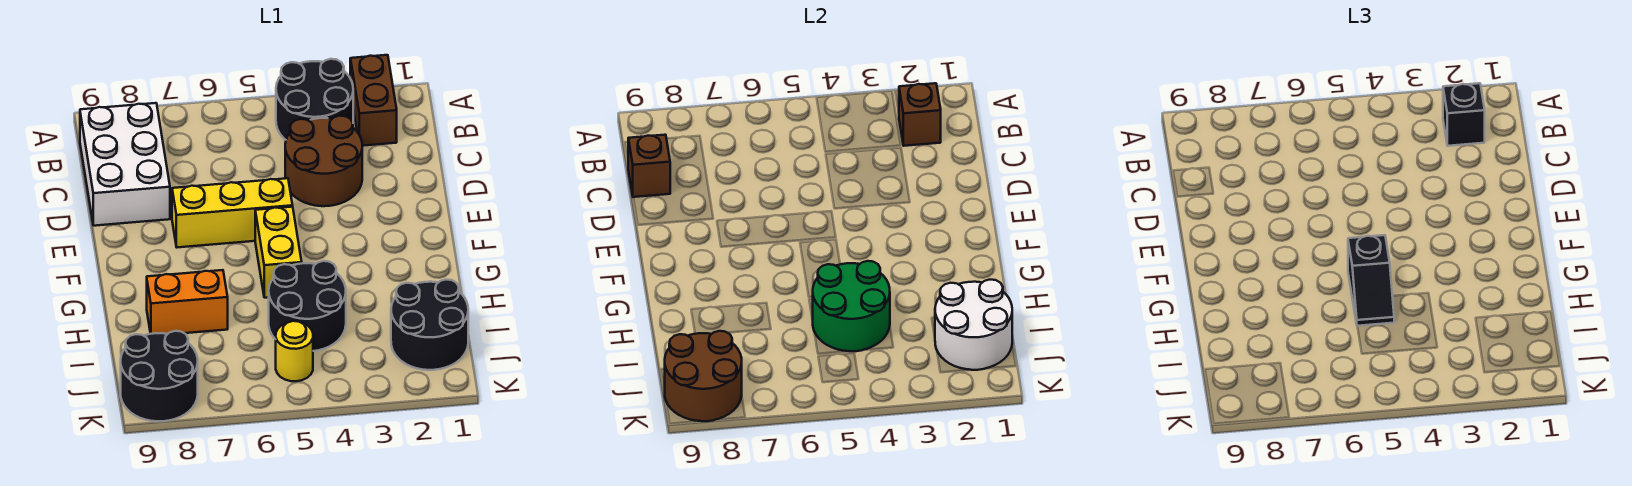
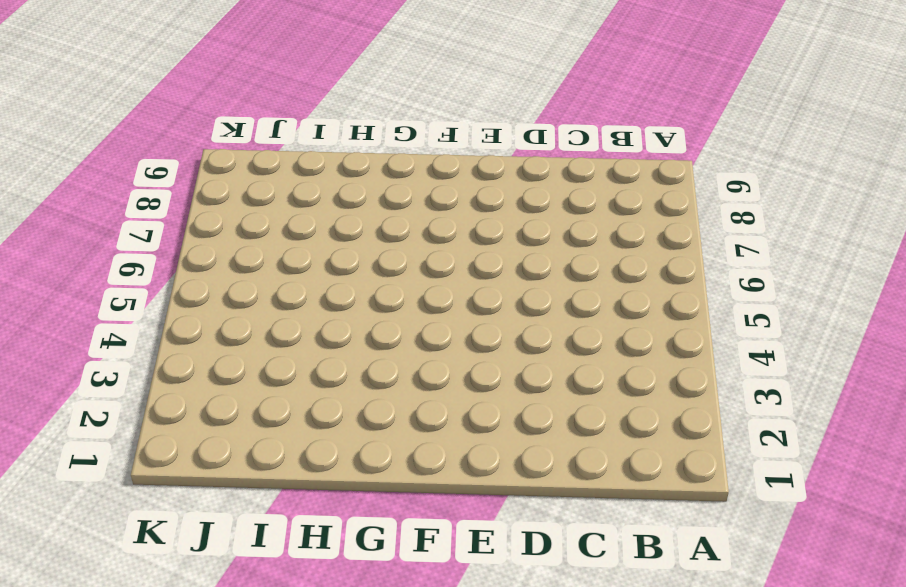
none -> brown 1x2 brick [350,55,397,146]
none -> black 2x2 round brick [276,59,353,140]
none -> white 2x3 brick [80,103,170,226]

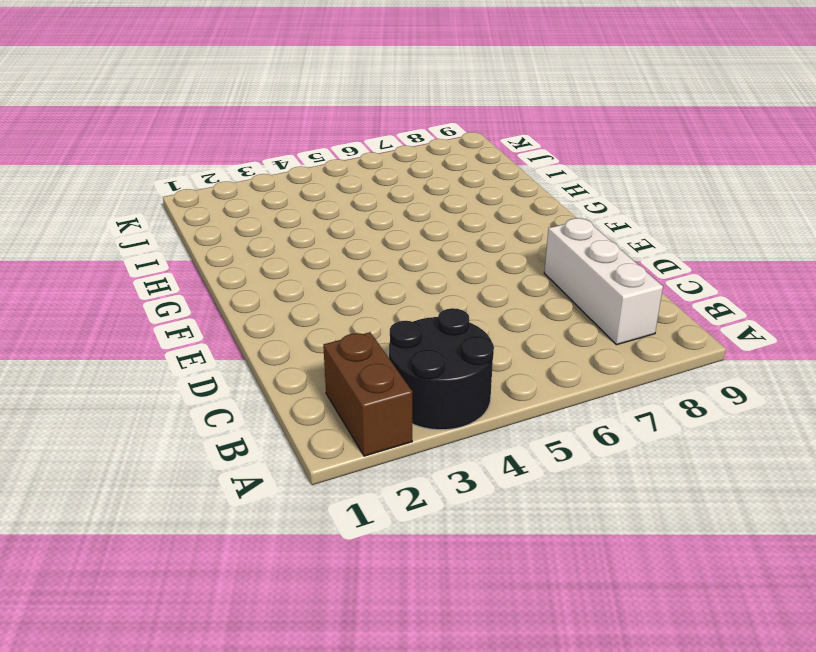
white 1x3 brick [544,218,663,345] -> white 2x3 brick [80,103,170,226]
none -> brown 2x2 round brick [285,116,362,206]
none -> yellow 1x3 brick [172,178,293,247]
none -> yellow 1x2 brick [255,207,302,298]

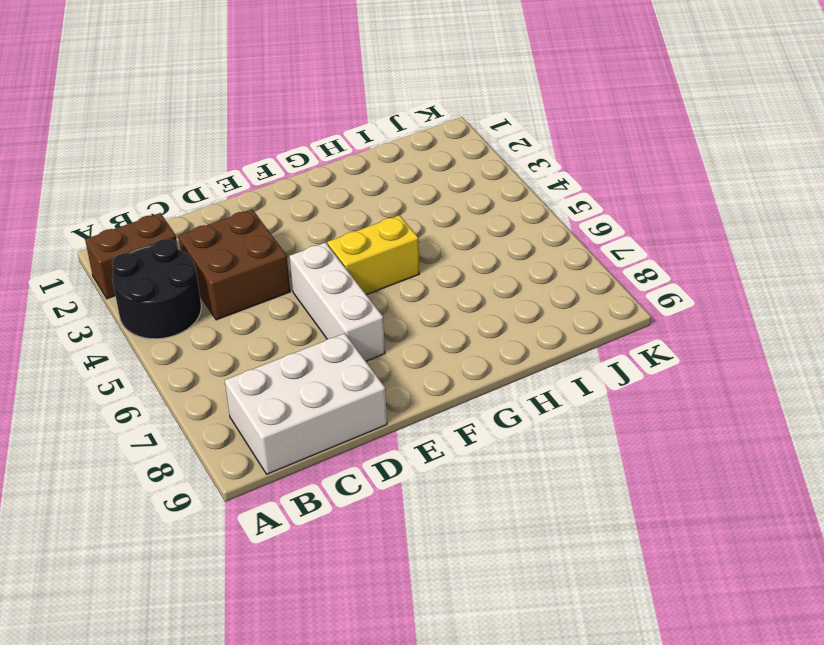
brown 2x2 brick [178,209,290,320] -> brown 2x2 round brick [285,116,362,206]
white 1x3 brick [289,242,385,361] -> yellow 1x3 brick [172,178,293,247]
none -> black 2x2 round brick [269,261,346,351]
none -> orange 1x2 brick [147,270,228,334]
none -> black 2x2 round brick [391,280,468,370]

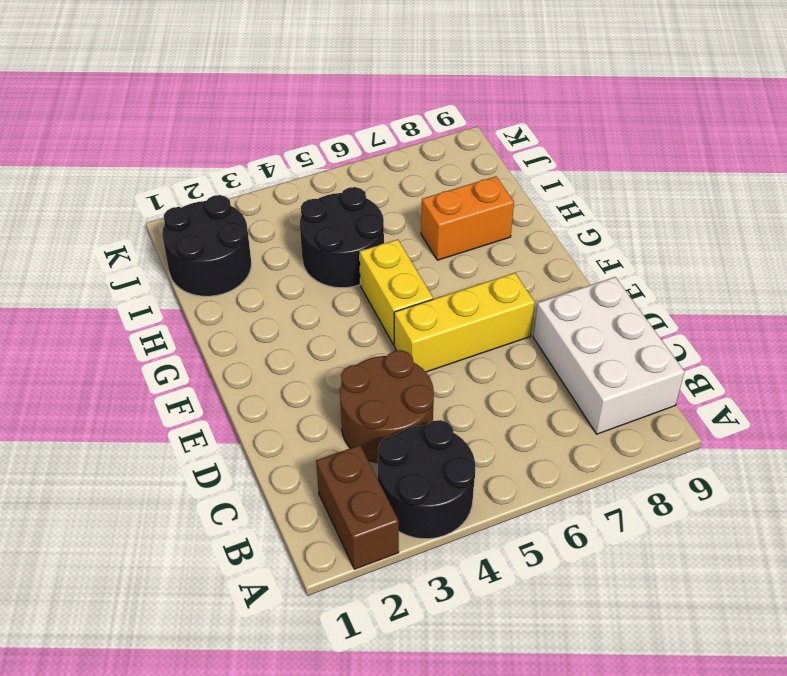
none -> yellow 1x1 round brick [276,321,313,381]
none -> black 2x2 round brick [121,331,198,421]
none -> brown 1x1 brick [899,83,941,146]

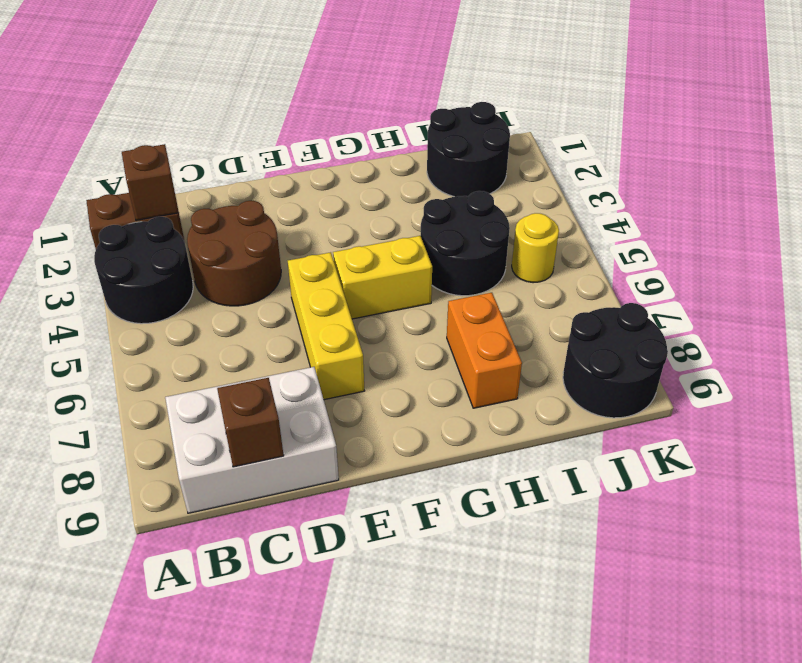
none -> green 2x2 round brick [813,261,890,351]
none -> white 2x2 round brick [935,280,1012,370]
none -> brown 2x2 round brick [664,331,742,421]

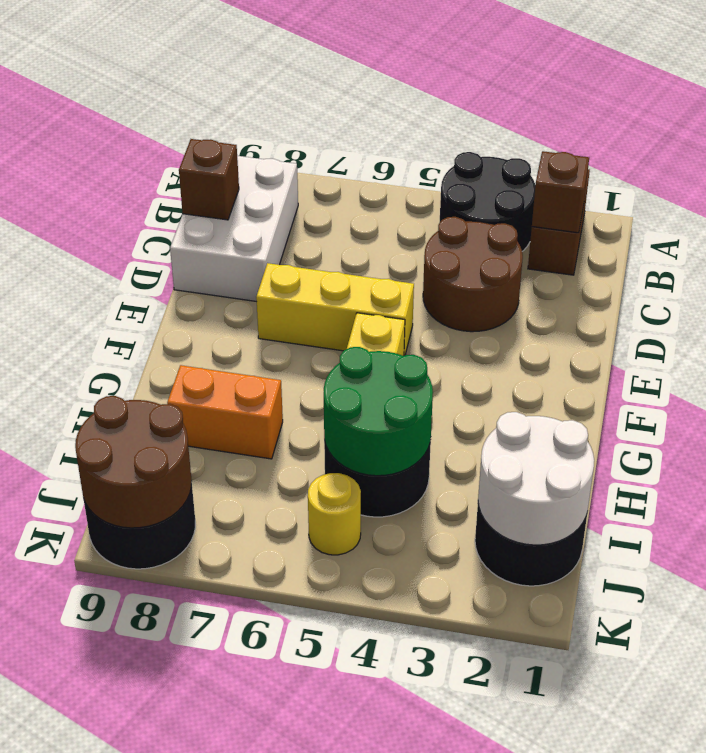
none -> black 1x1 brick [1443,83,1485,146]
none -> black 1x2 slope [1348,235,1394,326]

